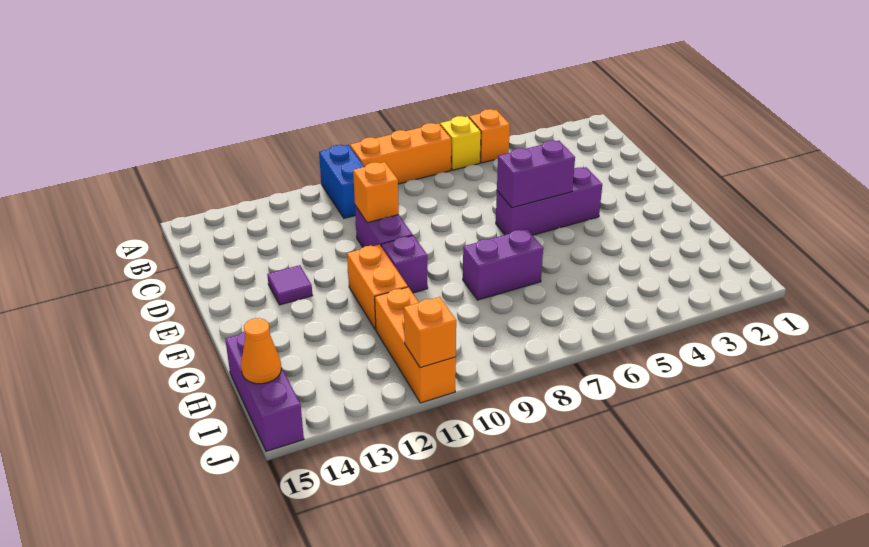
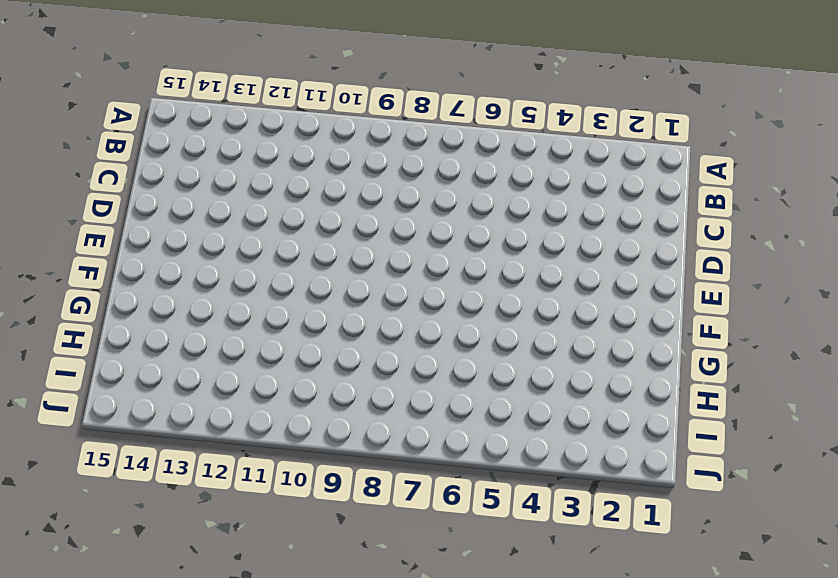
none -> orange 1x1 brick [469,109,510,163]
none -> yellow 1x1 brick [440,116,481,170]
none -> orange 1x3 brick [350,123,451,184]

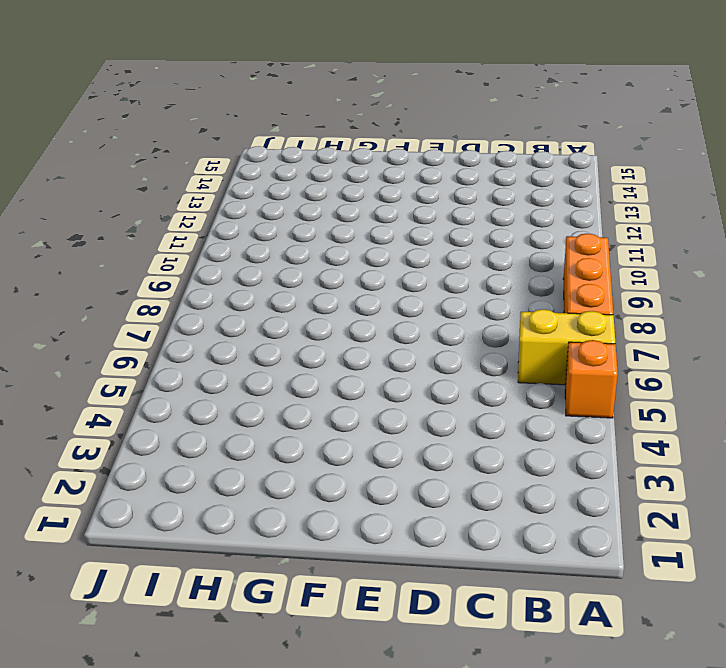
yellow 1x2 brick [518,309,615,385] -> yellow 1x1 brick [440,116,481,170]
none -> blue 1x2 brick [319,145,364,218]
none -> purple 1x2 brick [355,206,413,247]
none -> purple 1x3 brick [496,167,602,235]

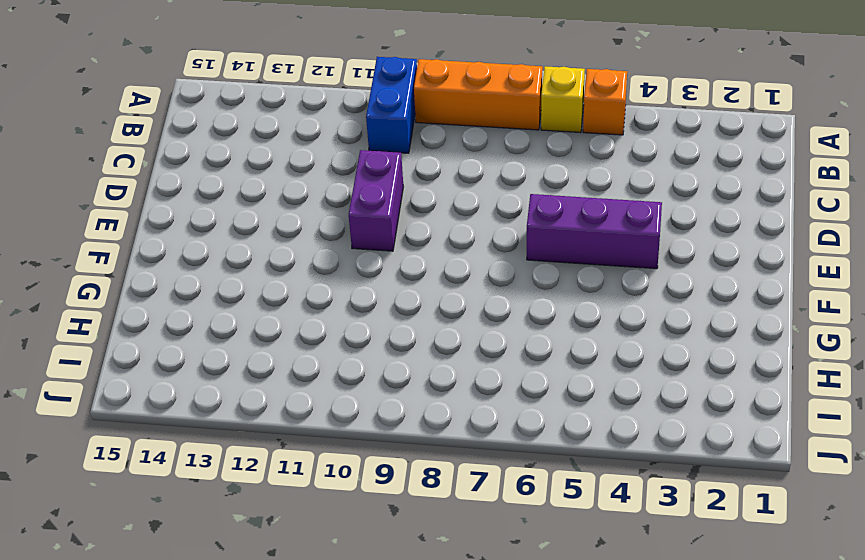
none -> purple 1x1 tile [267,265,313,305]
none -> purple 1x1 brick [381,236,428,293]
none -> orange 1x2 brick [347,245,408,330]

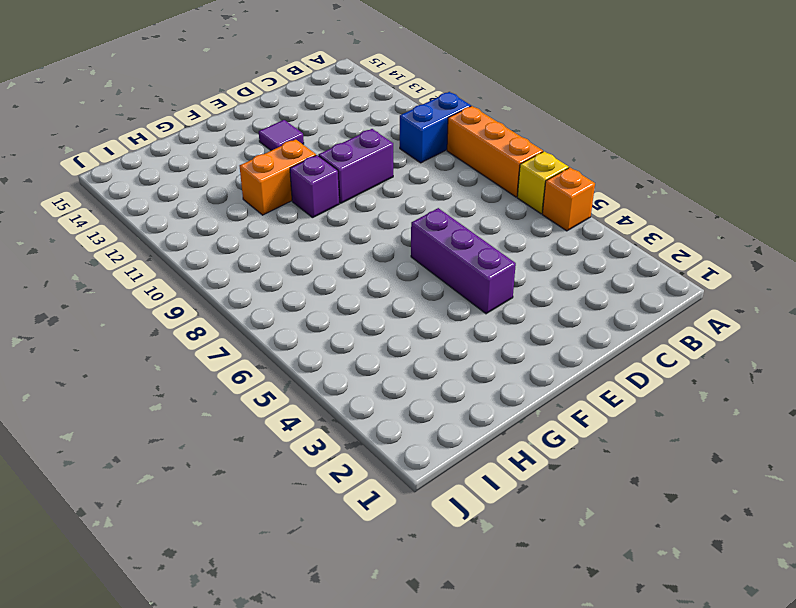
none -> purple 1x2 brick [463,229,543,300]
none -> orange 1x3 brick [375,287,456,403]
none -> purple 1x3 brick [225,332,304,451]

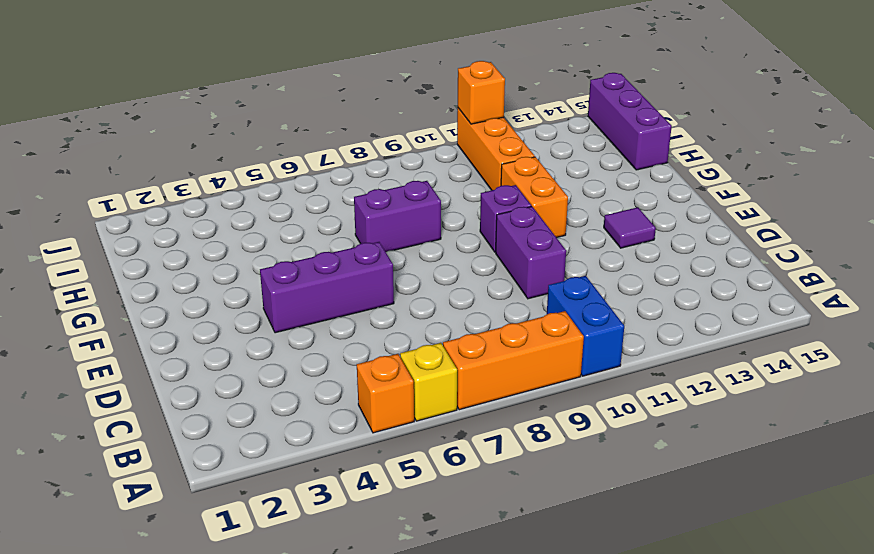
none -> orange 1x1 brick [353,162,399,223]
none -> purple 1x2 brick [497,140,575,208]
none -> orange 1x1 cone [241,318,281,384]

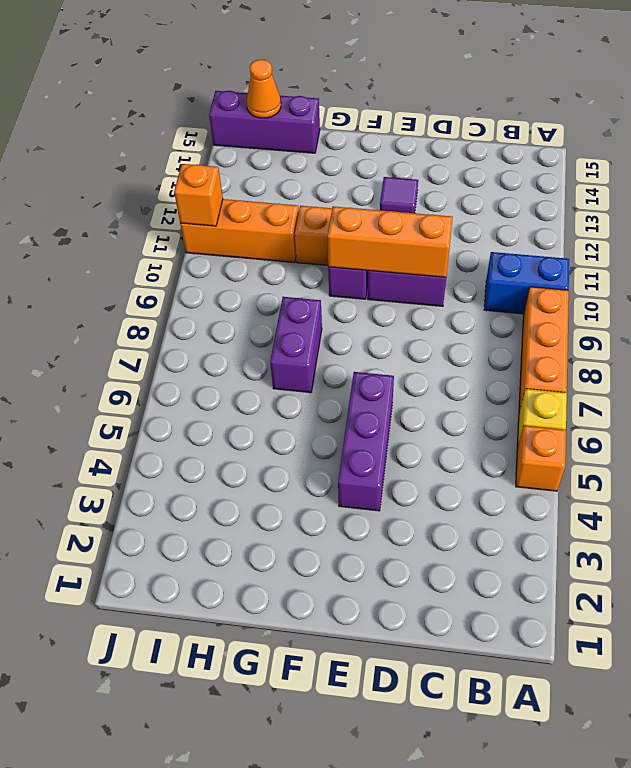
orange 1x3 brick [327,206,453,277] -> orange 1x1 brick [353,162,399,223]
none -> purple 1x2 brick [497,140,575,208]

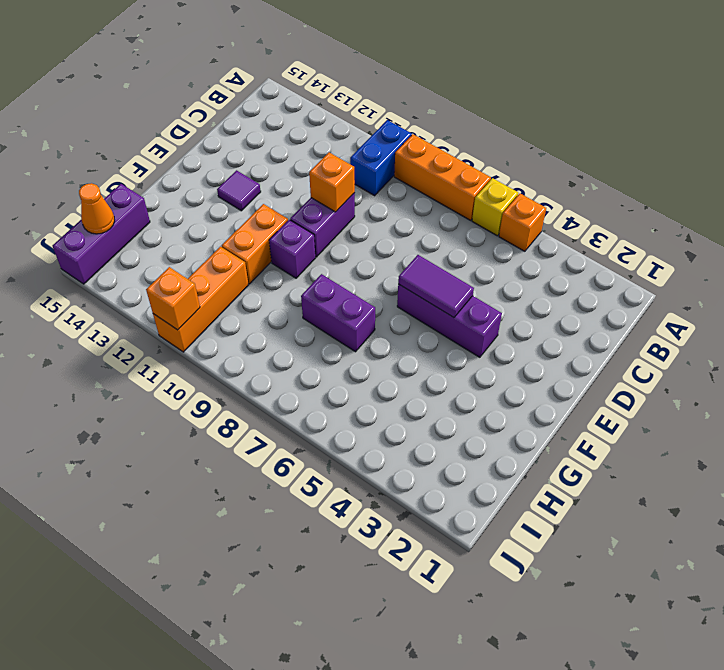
purple 1x2 tile [398,255,474,318] -> purple 1x2 brick [497,140,575,208]

